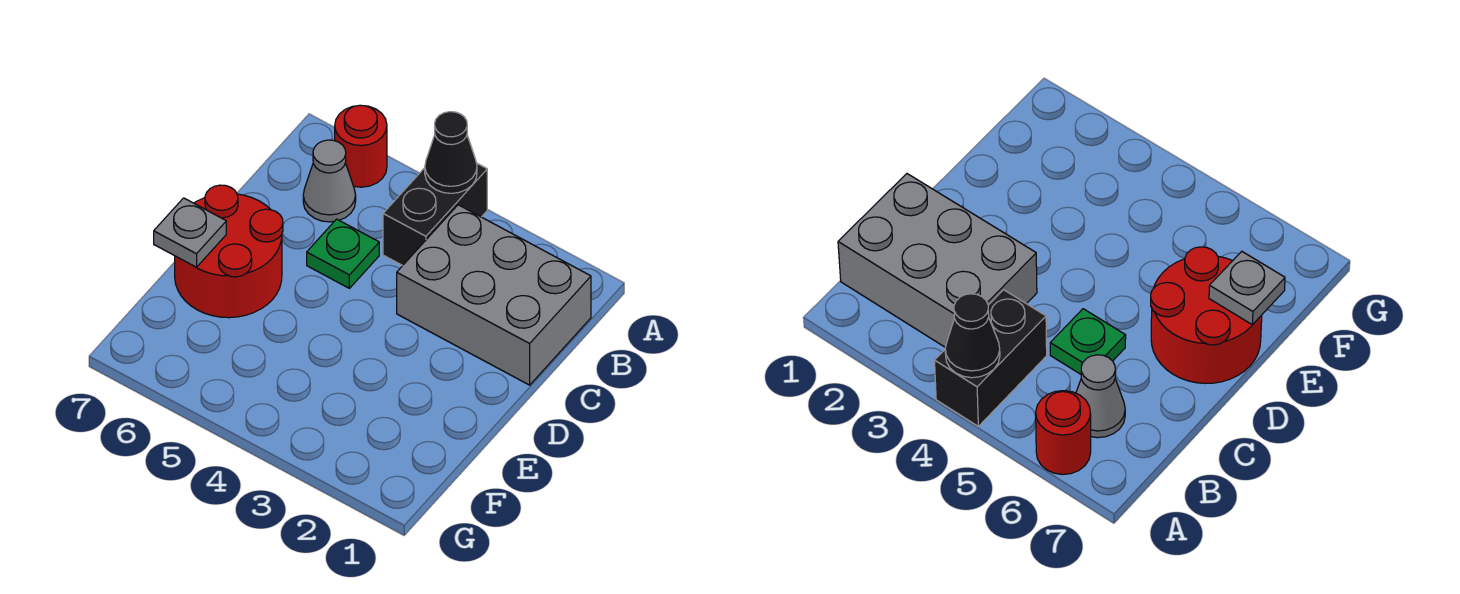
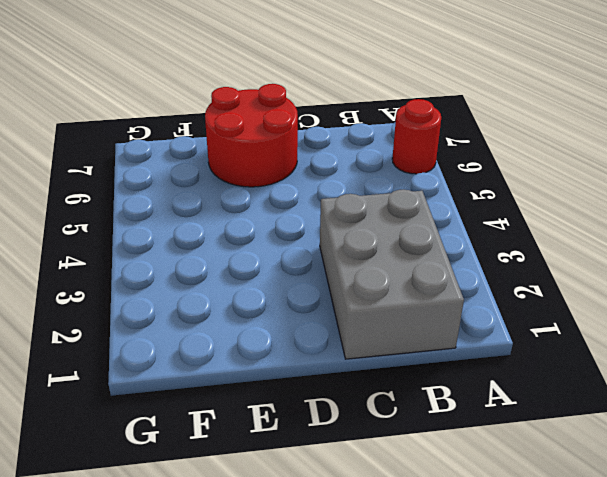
none -> black 1x2 brick [383,164,487,266]
none -> grey 1x1 cone [303,140,356,222]

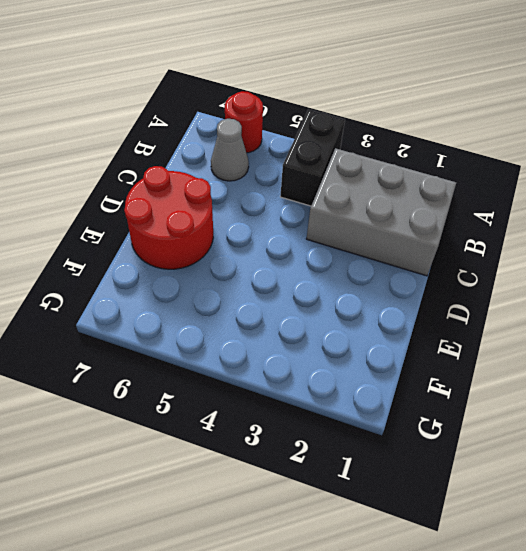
none -> green 1x1 plate [307,219,379,288]
none -> black 1x1 cone [425,112,477,193]

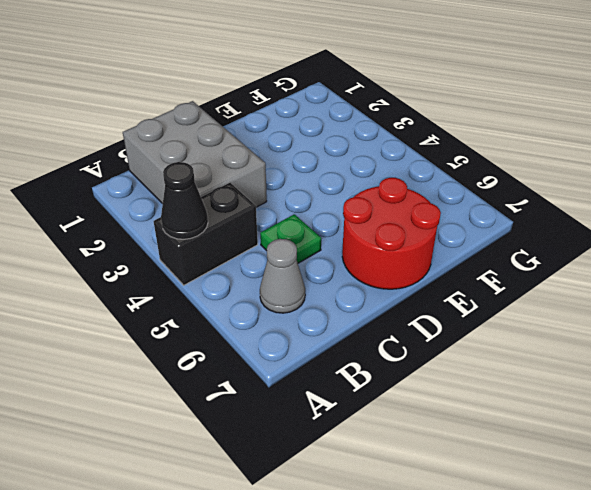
none -> red 1x1 round brick [335,105,387,187]
none -> grey 1x1 plate [154,198,226,267]

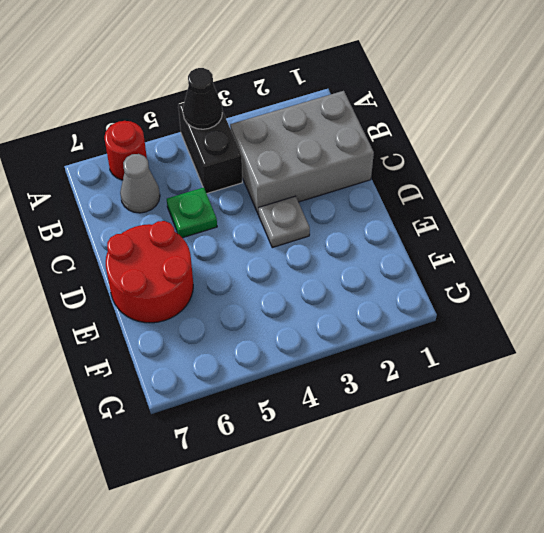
grey 1x1 plate [259,196,310,248] -> grey 1x1 plate moved to [154,198,226,267]

